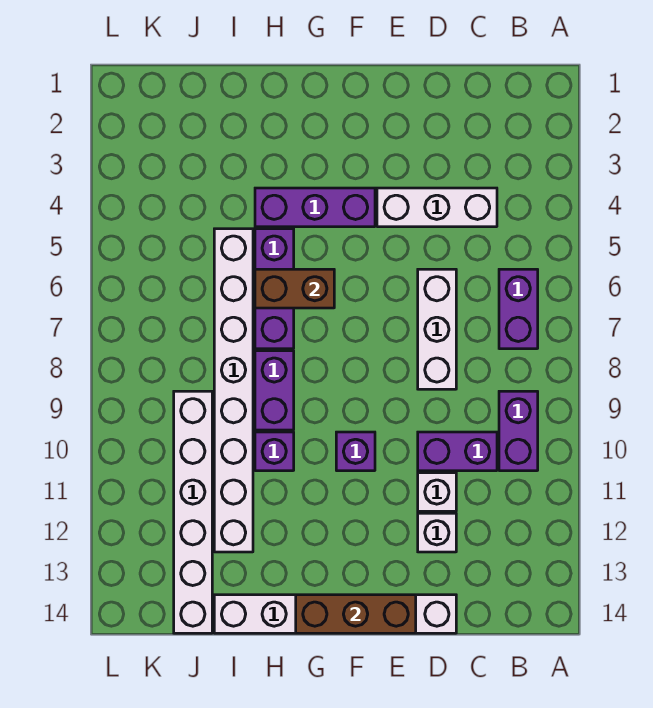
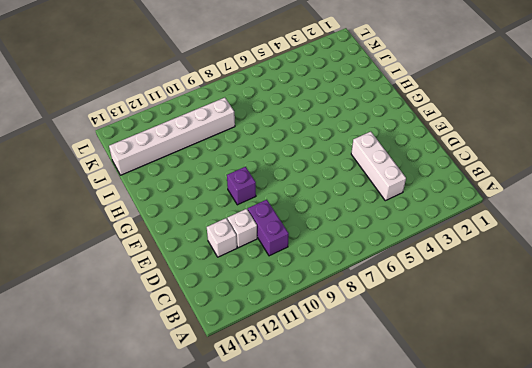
none -> purple 1x2 brick [499,269,538,349]
none -> purple 1x2 brick [499,391,538,471]
none -> white 1x3 brick [418,269,456,389]

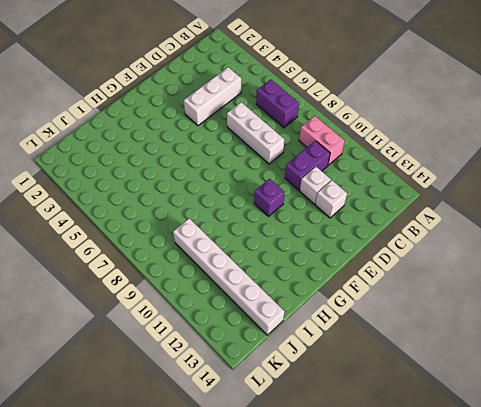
pink 1x2 brick [299,116,345,165] -> purple 1x2 brick [499,391,538,471]
none -> white 1x6 brick [214,595,456,633]
none -> purple 1x3 brick [255,188,375,227]
none -> purple 1x3 brick [255,229,294,349]

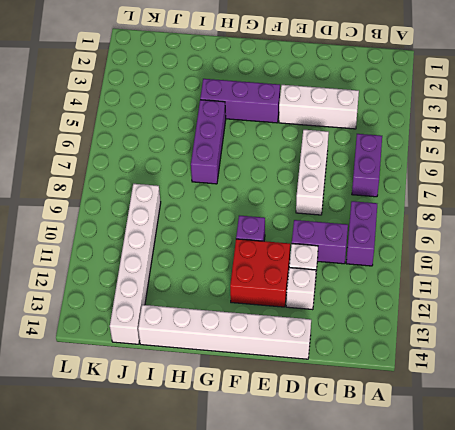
red 2x2 brick [230,239,290,307] -> none
none -> purple 1x2 brick [255,351,294,430]
none -> purple 1x1 brick [255,432,294,471]
none -> white 1x8 brick [214,229,253,552]

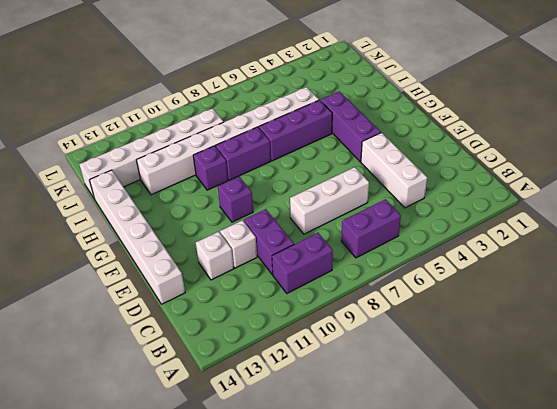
none -> brown 1x3 brick [296,595,416,633]
none -> brown 1x2 brick [255,269,334,308]

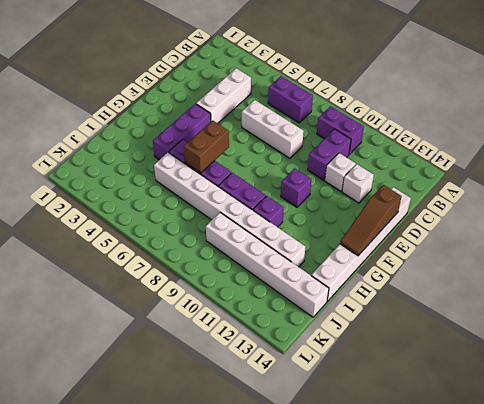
brown 1x3 slope [340,185,402,256] -> brown 1x3 brick [296,595,416,633]

